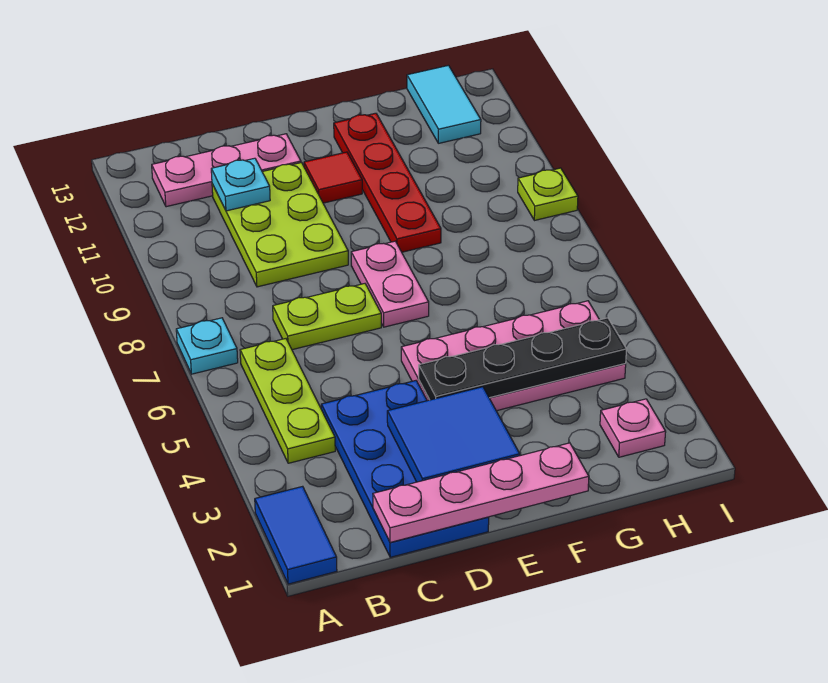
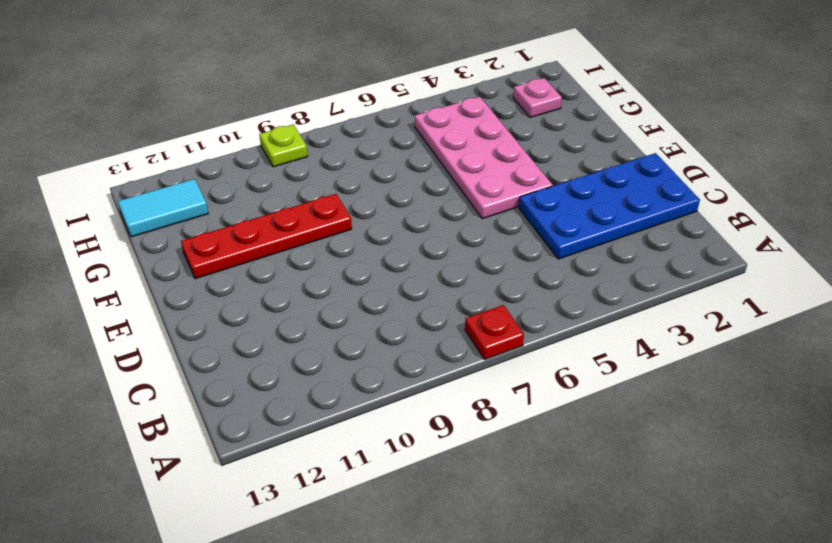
red 1x1 plate [465,305,524,359] -> cyan 1x1 plate [176,318,238,374]
none -> blue 1x2 tile [255,486,337,584]
none -> lime 1x3 plate [240,339,335,463]
none -> pink 1x3 plate [152,134,301,207]

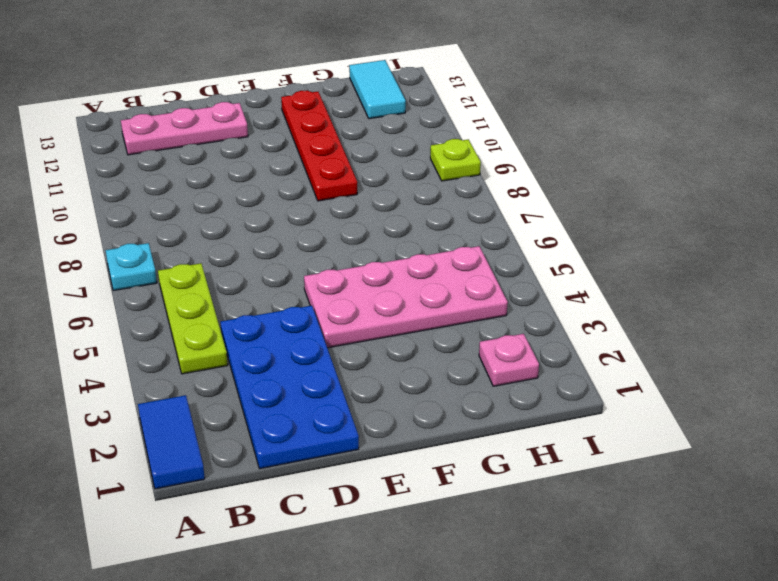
none -> lime 1x2 plate [273,284,381,350]
none -> lime 2x3 plate [212,163,348,287]
none -> pink 1x2 plate [351,241,429,327]

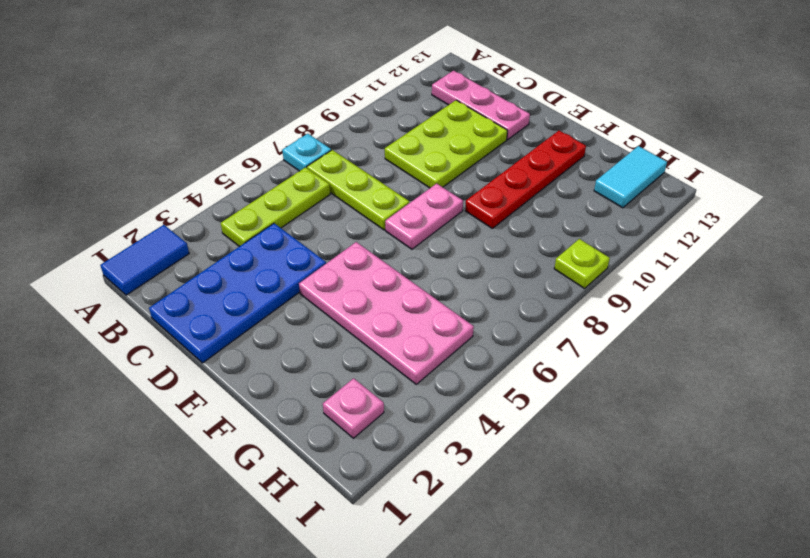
lime 1x3 plate [307,150,409,230] -> lime 1x2 plate [273,284,381,350]
none -> red 1x1 tile [304,152,362,203]
none -> pink 1x4 plate [373,443,589,542]
none -> cyan 1x1 plate [211,158,270,211]

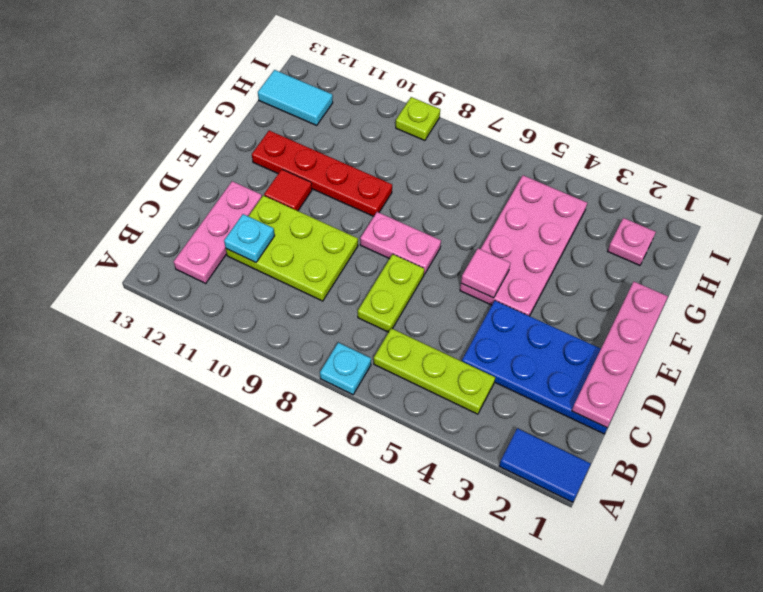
pink 1x1 tile [461,248,510,298] -> none
none -> blue 2x2 tile [387,387,520,482]
none -> black 1x4 plate [419,318,627,400]

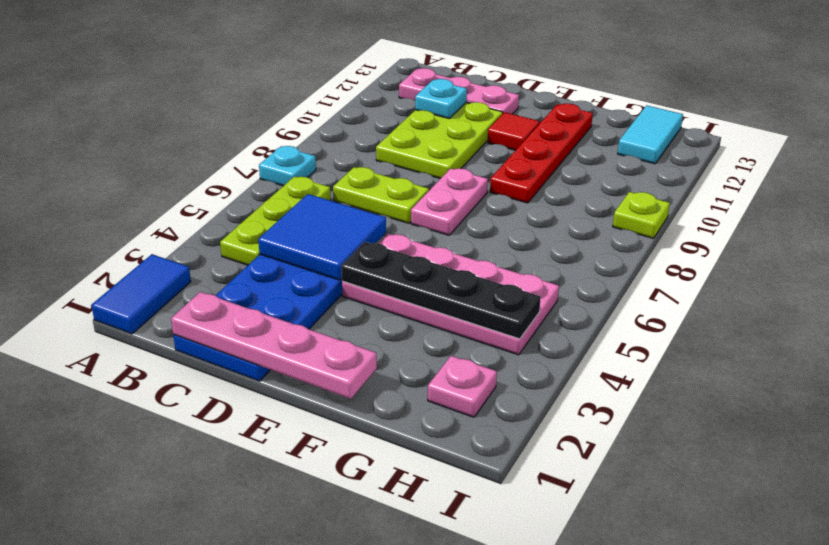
blue 2x2 tile [258,194,386,280] -> blue 2x2 tile moved to [387,387,520,482]

